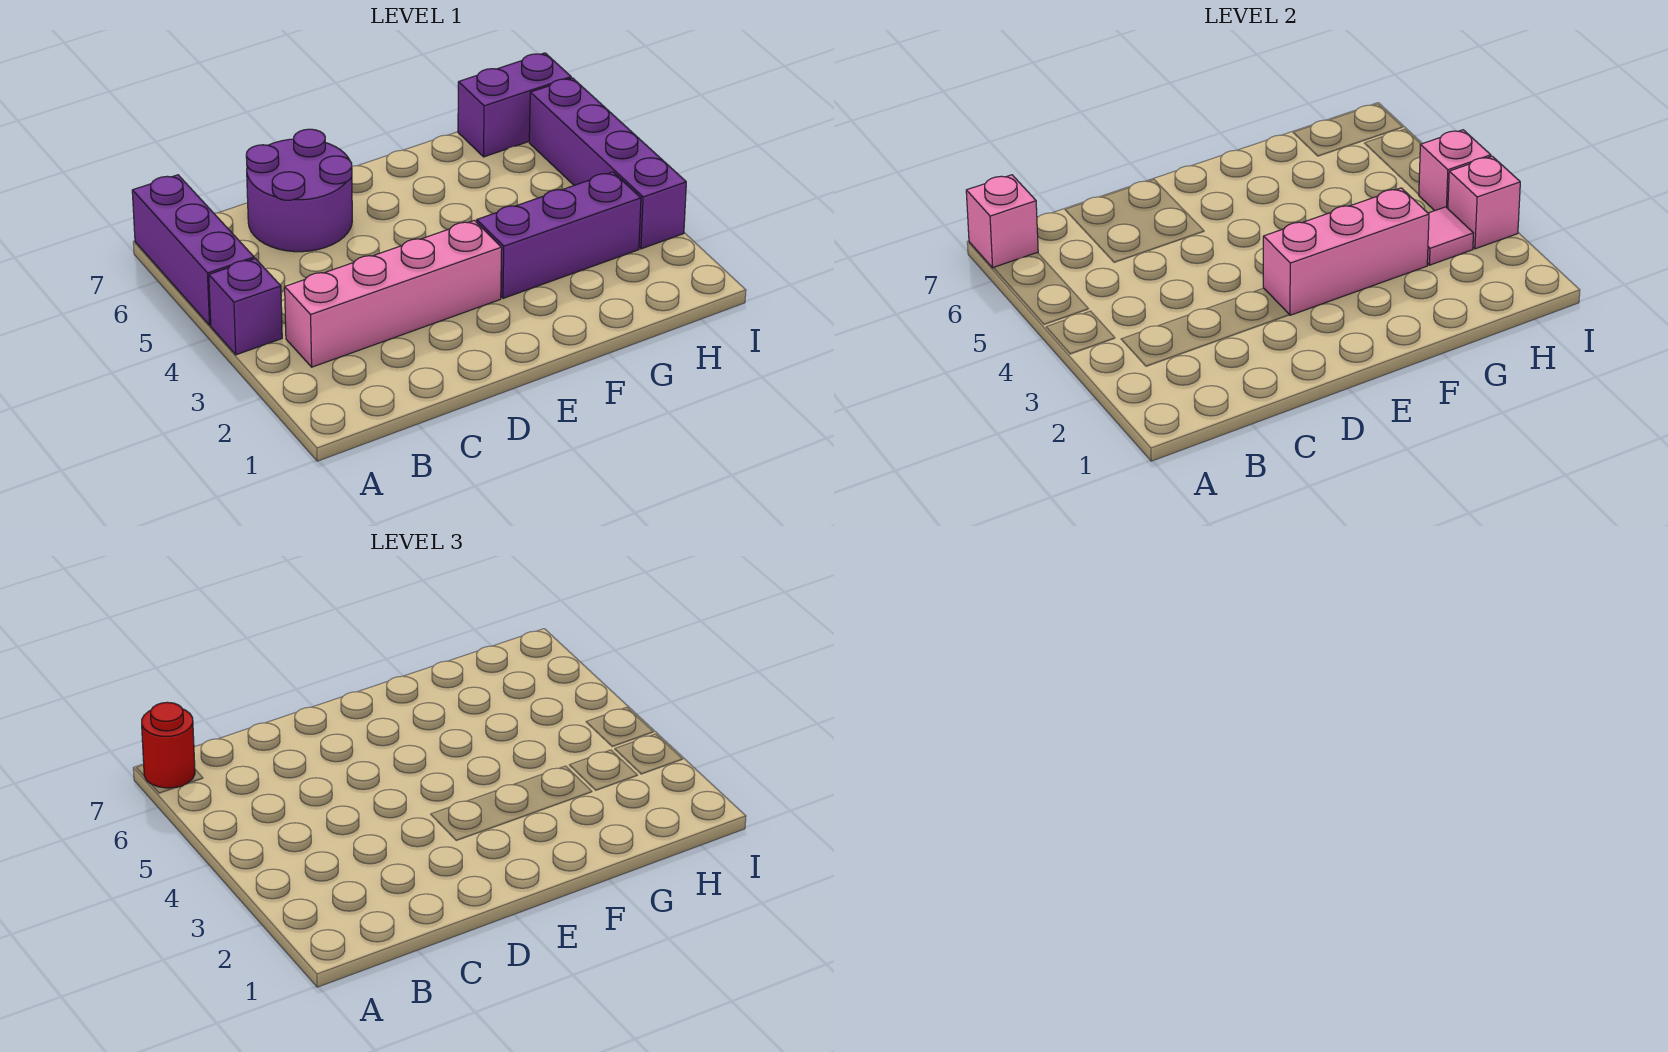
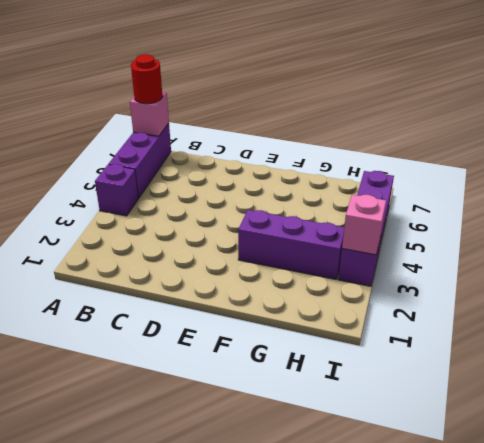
none -> pink 1x4 brick [285,220,502,367]
none -> purple 2x2 round brick [246,129,352,252]
none -> purple 1x2 brick [458,53,571,157]

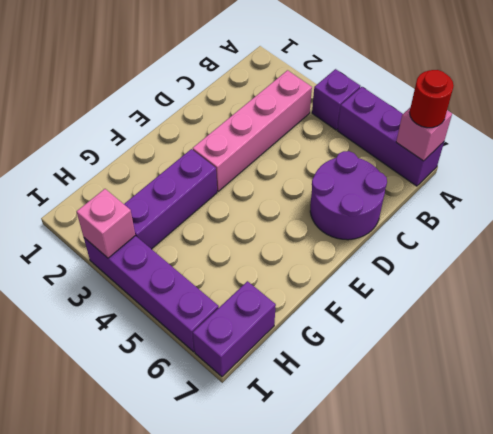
none -> pink 1x3 brick [1263,188,1429,315]
none -> pink 1x1 tile [1427,207,1474,265]
none -> pink 1x1 brick [1419,130,1491,211]

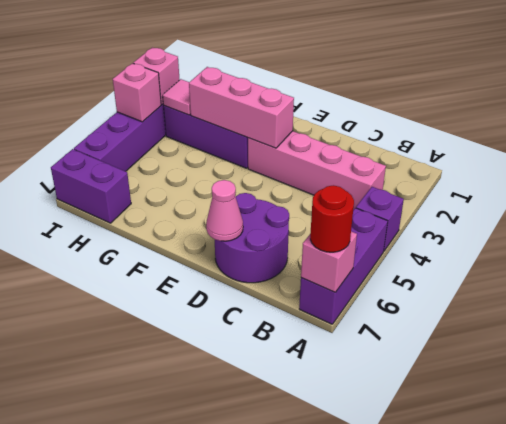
pink 1x1 cone [206,180,243,241] -> none

